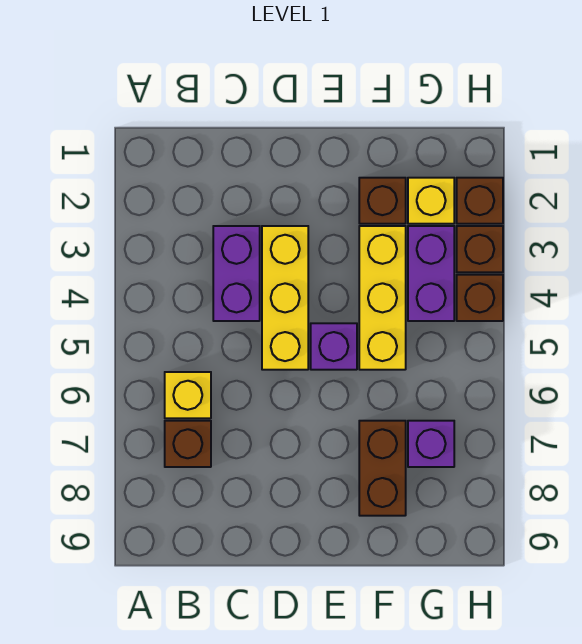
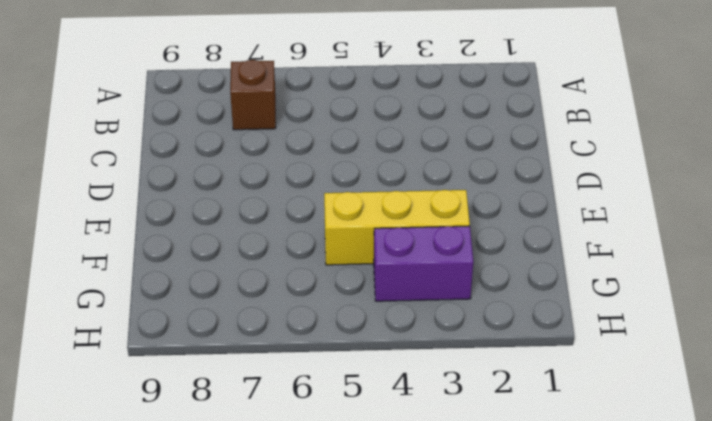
none -> yellow 1x1 brick [165,372,211,418]
none -> purple 1x2 brick [213,226,260,321]
none -> yellow 1x3 brick [262,226,308,370]

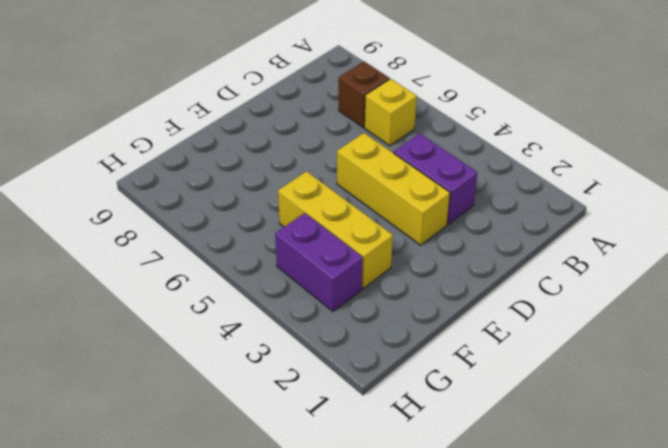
none -> purple 1x1 brick [311,323,357,370]
none -> brown 1x1 brick [359,178,406,224]
none -> brown 1x2 brick [359,421,406,516]

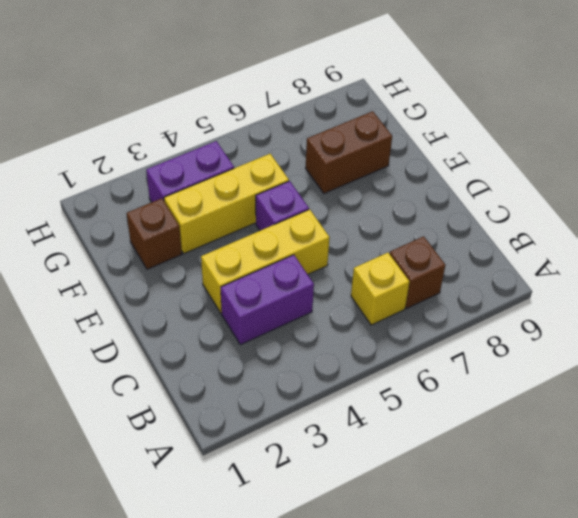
none -> yellow 1x1 brick [408,178,454,224]
none -> purple 1x1 brick [408,421,454,467]
none -> brown 1x1 brick [457,178,503,224]

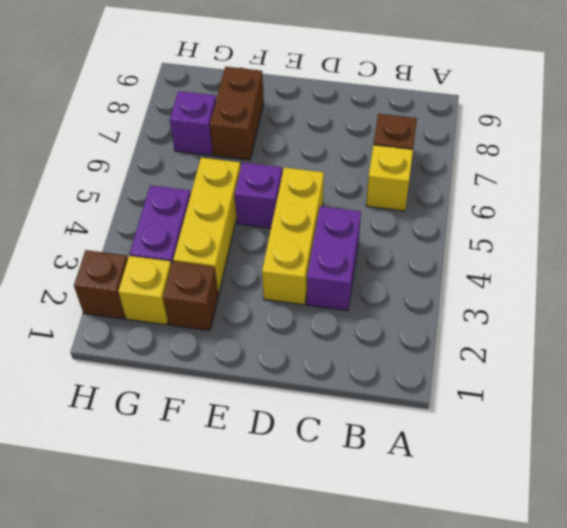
none -> brown 1x1 brick [457,226,503,272]
none -> brown 1x1 brick [457,275,503,321]

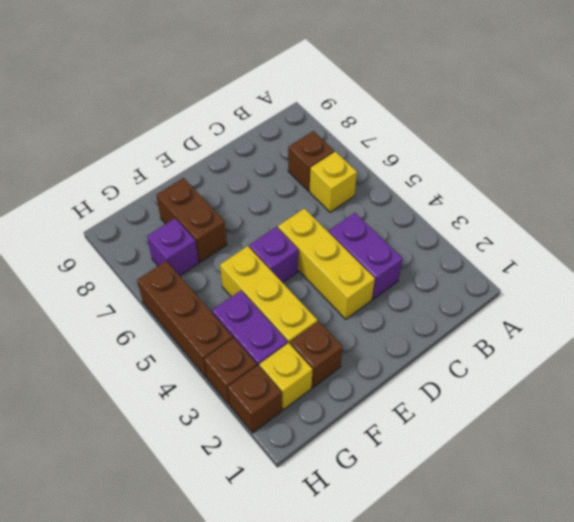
brown 1x3 brick [137,261,233,377] -> brown 1x1 brick [457,275,503,321]

